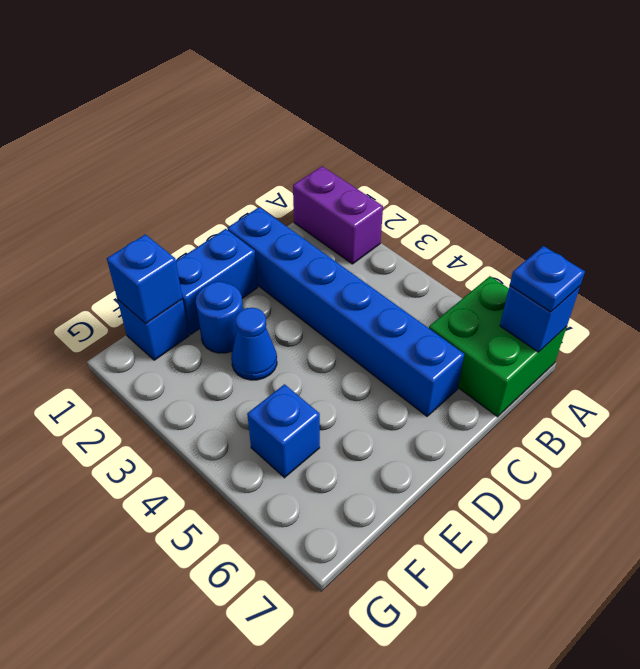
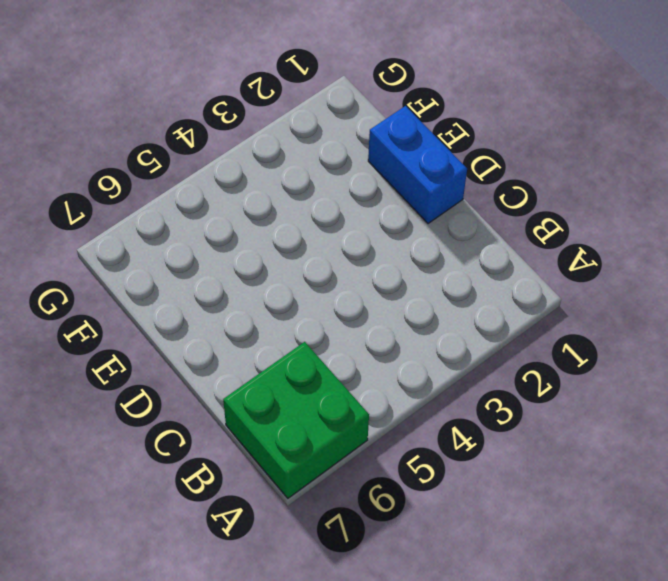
none -> purple 1x2 brick [293,166,383,264]
none -> blue 1x6 brick [227,207,464,416]

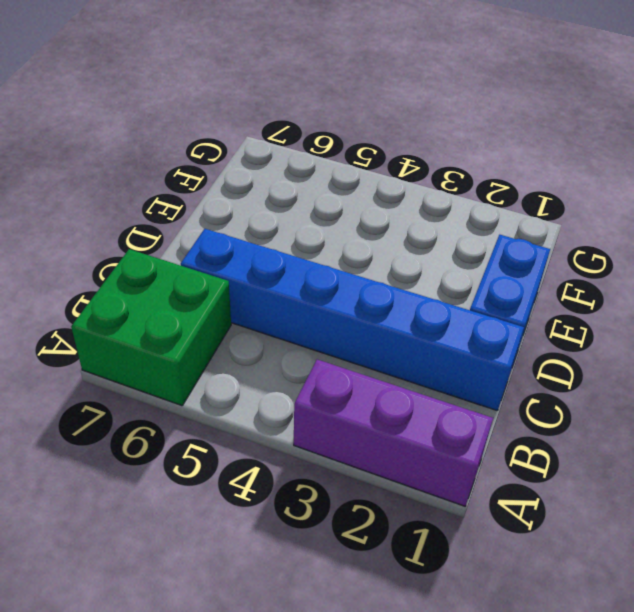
purple 1x3 brick [294,359,493,506] -> purple 1x2 brick [293,166,383,264]
none -> blue 1x1 round brick [196,282,243,353]
none -> blue 1x1 cone [231,308,277,380]

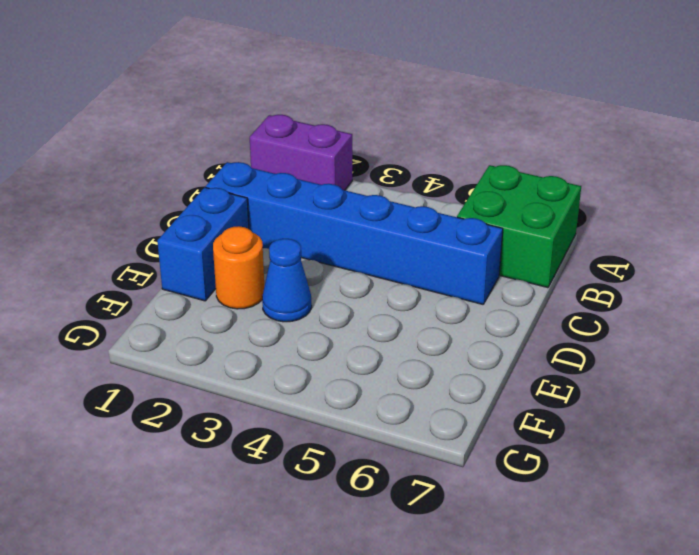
orange 1x1 round brick [213,226,264,309] -> blue 1x1 round brick [196,282,243,353]
none -> blue 1x1 brick [117,299,189,360]
none -> blue 1x1 brick [247,384,320,478]

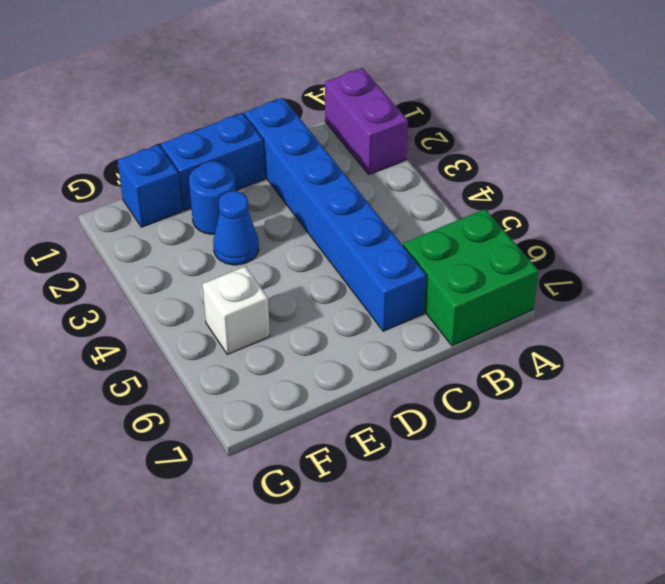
white 1x1 brick [203,266,270,355] -> blue 1x1 brick [247,384,320,478]
none -> blue 1x1 brick [500,286,580,352]
none -> blue 1x1 brick [107,234,183,324]

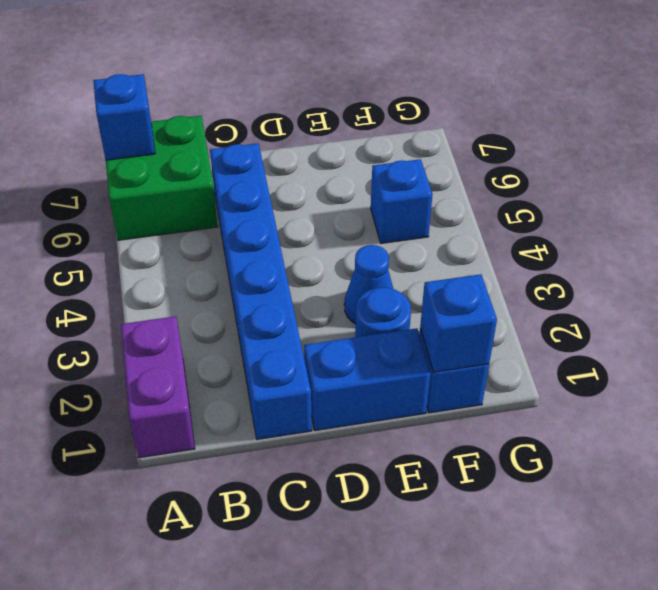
none -> blue 1x1 plate [510,246,585,312]

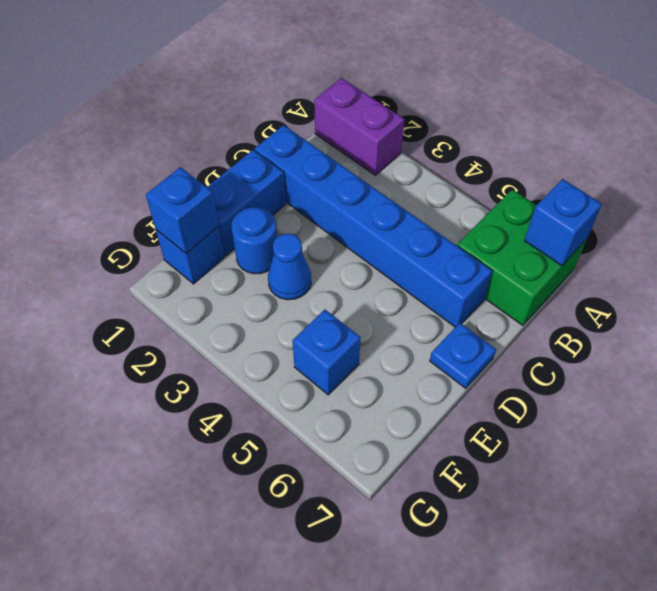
blue 1x1 plate [430,323,496,389] -> blue 1x1 plate moved to [510,246,585,312]

